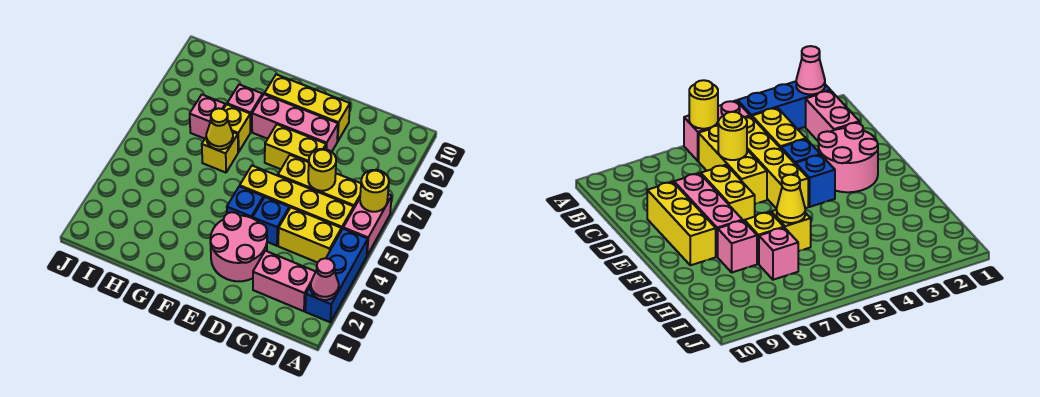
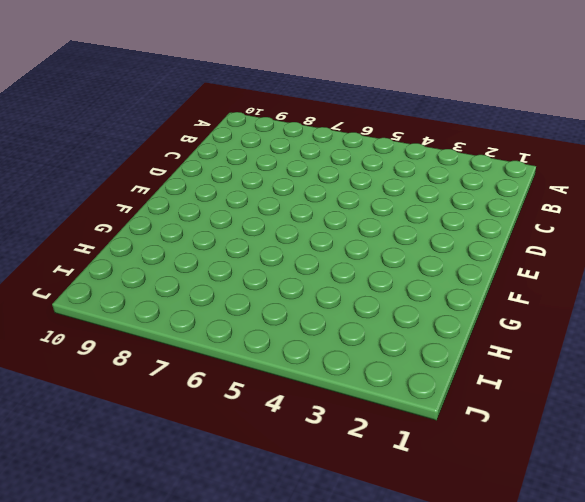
none -> blue 1x3 brick [305,229,368,322]
none -> pink 1x2 brick [343,194,392,255]
none -> pink 1x2 brick [253,251,316,311]

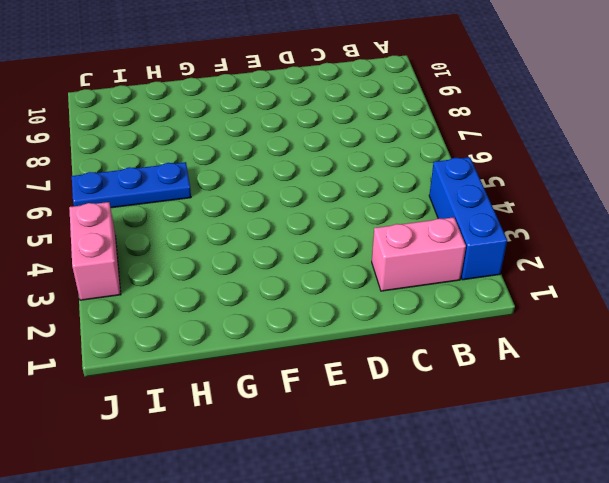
blue 1x3 plate [72,162,191,208] -> none
pink 1x2 brick [69,202,121,300] -> pink 1x2 brick moved to [343,194,392,255]
none -> yellow 1x2 brick [278,208,341,263]
none -> yellow 1x4 brick [240,166,354,230]
none -> yellow 1x3 brick [278,155,361,208]

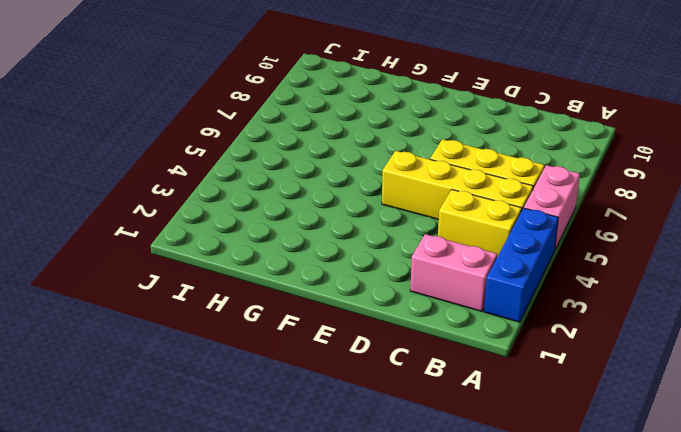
none -> pink 2x2 round brick [210,212,267,281]
none -> blue 1x1 brick [253,197,289,246]
none -> yellow 1x2 brick [265,124,326,169]

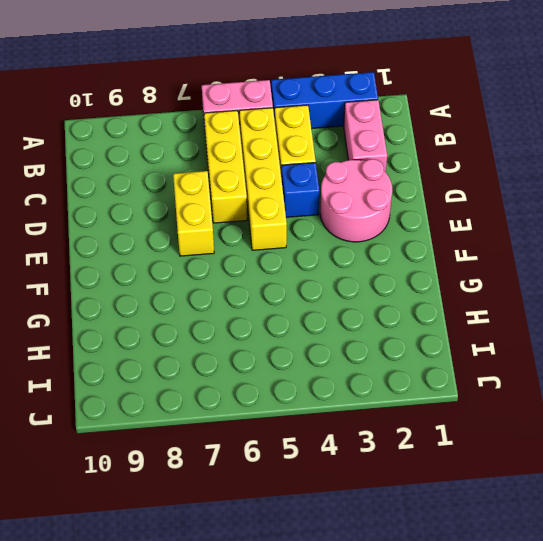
none -> pink 1x3 brick [252,94,338,152]
none -> yellow 1x3 brick [264,74,350,141]
none -> blue 1x1 brick [227,186,263,218]

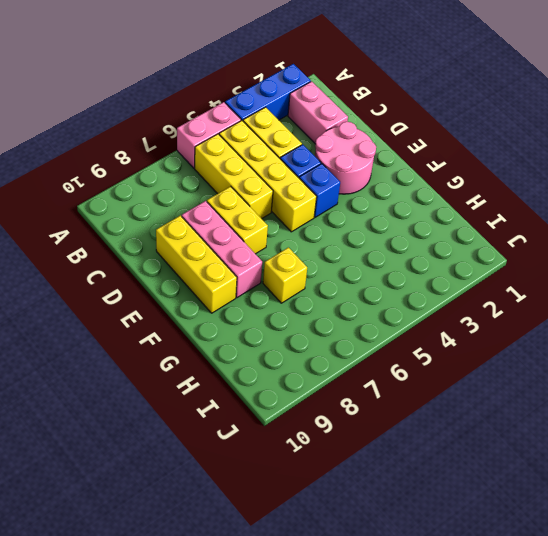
none -> yellow 1x1 brick [202,132,238,173]
none -> pink 1x1 brick [227,84,263,132]
none -> pink 1x1 brick [190,95,225,139]

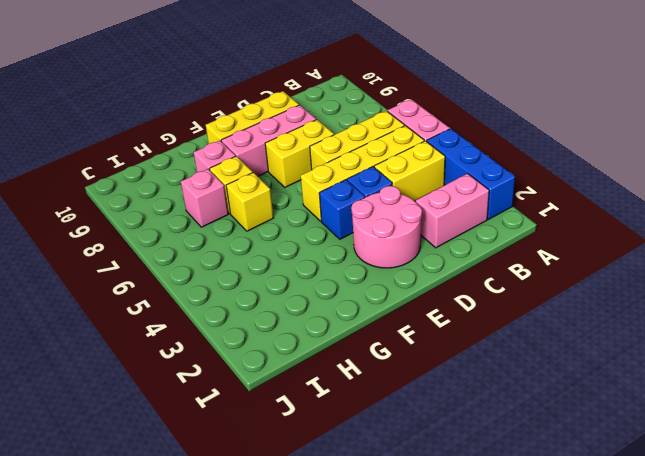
none -> pink 1x1 cone [311,258,339,300]
none -> yellow 1x1 round brick [360,170,389,212]
none -> yellow 1x1 round brick [308,149,336,191]

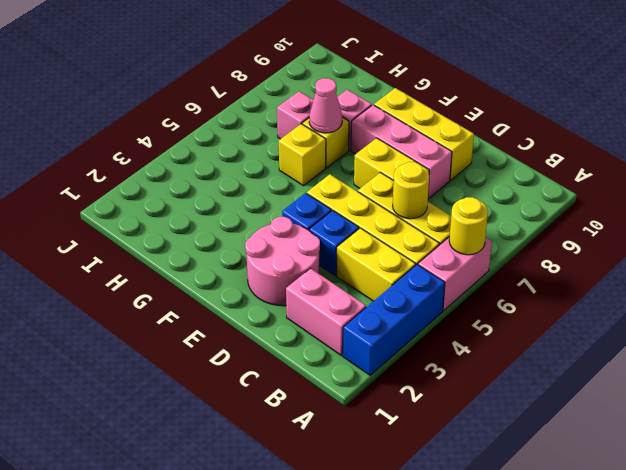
pink 1x1 cone [309,78,342,133] -> pink 1x1 cone moved to [311,258,339,300]
none -> yellow 1x1 cone [206,108,233,150]

